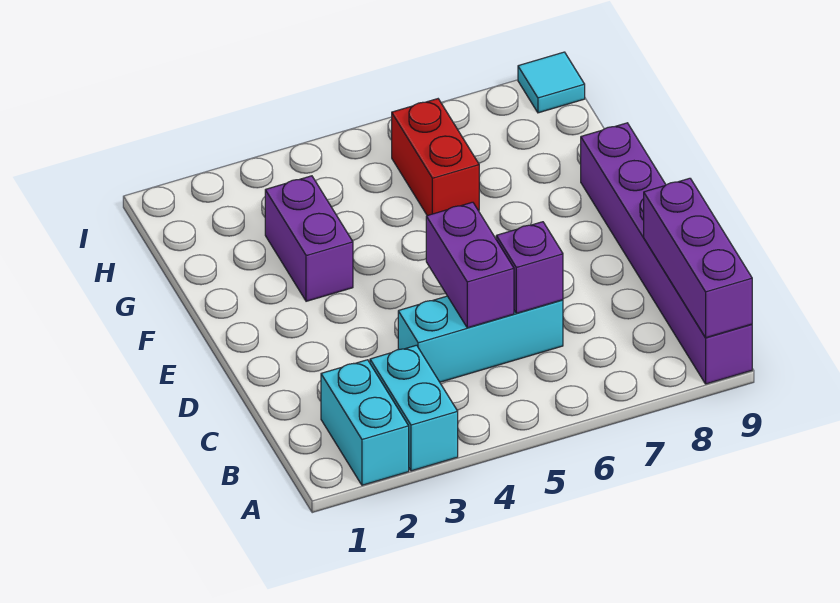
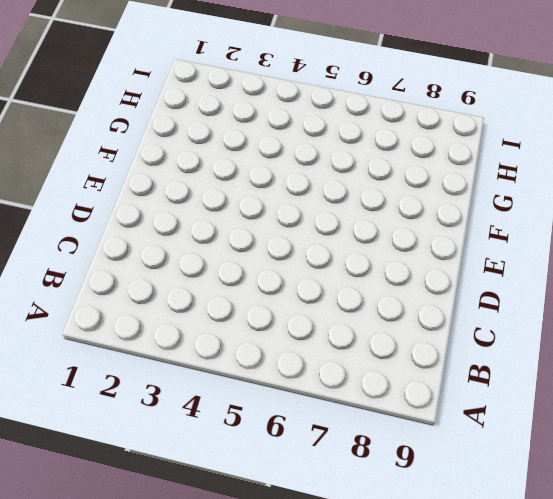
none -> cyan 1x2 brick [321,360,409,485]
none -> cyan 1x2 brick [370,345,458,471]

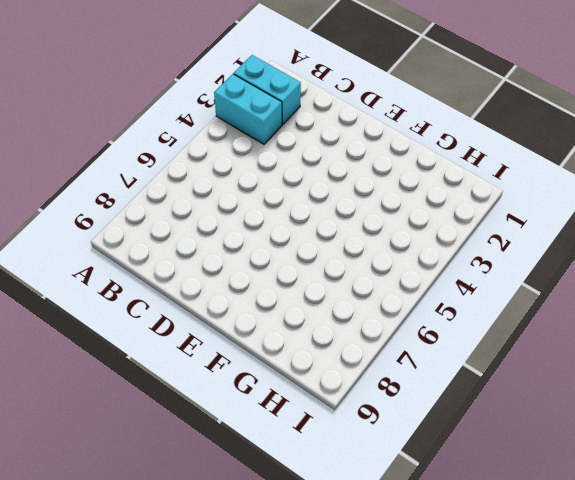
none -> purple 1x6 brick [581,123,752,384]
none -> cyan 1x3 brick [398,296,563,382]

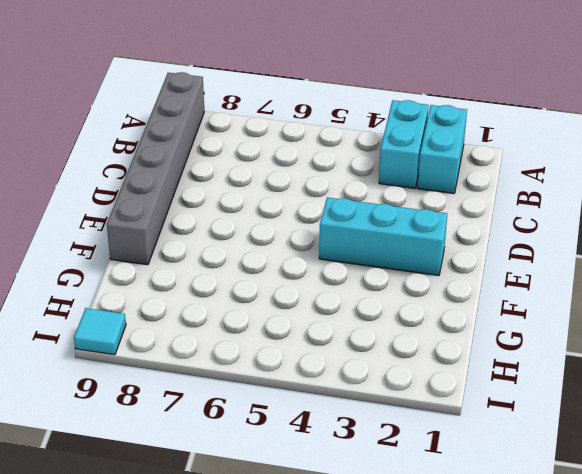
grey 1x6 brick [107,72,204,265] -> purple 1x6 brick [581,123,752,384]
cyan 1x3 brick [319,197,447,276] -> cyan 1x3 brick moved to [398,296,563,382]
none -> purple 1x2 brick [265,176,353,301]
none -> red 1x2 brick [392,99,479,216]

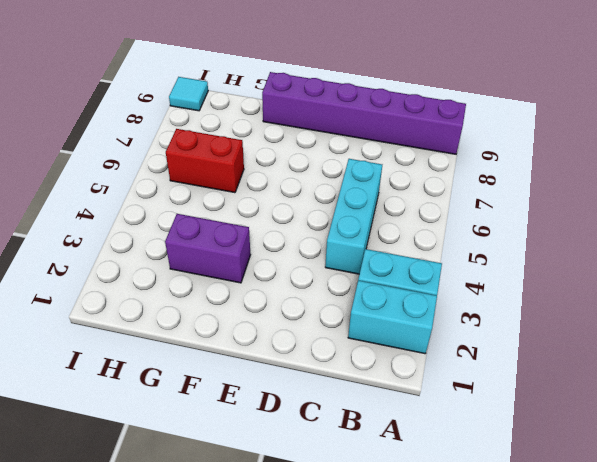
none -> purple 1x3 brick [644,178,752,338]
none -> purple 1x2 brick [426,202,514,328]

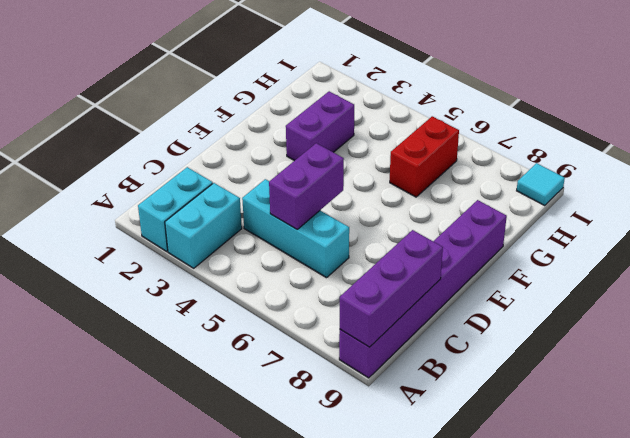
none -> purple 1x1 brick [496,222,563,313]

